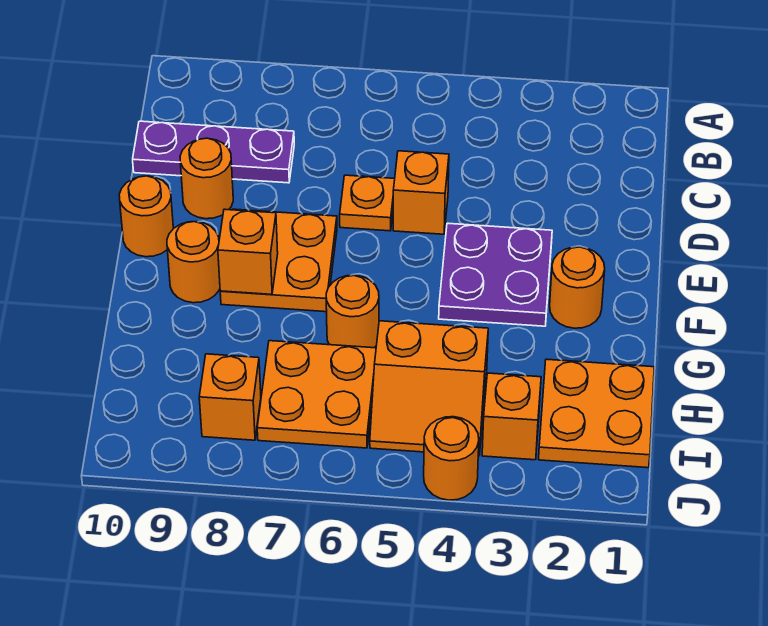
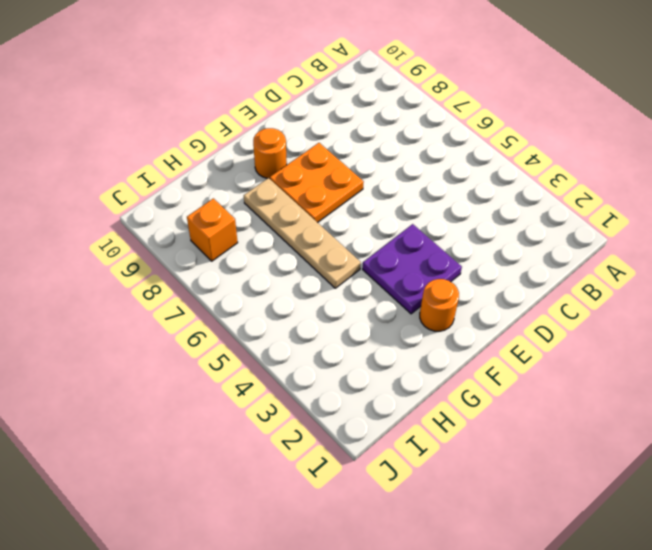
tan 1x4 plate [244,178,361,288] -> orange 1x1 round brick [326,275,379,348]
none -> purple 1x3 plate [133,121,294,183]
none -> orange 1x1 brick [393,151,449,234]
none -> orange 1x1 plate [340,175,395,231]

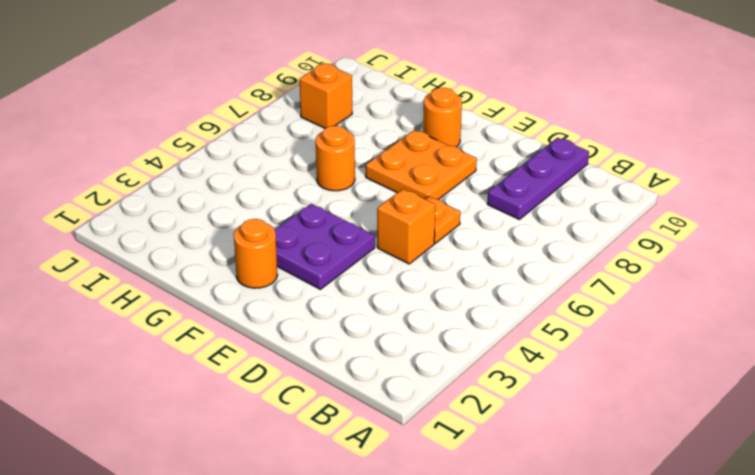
none -> orange 1x1 round brick [180,138,233,219]
none -> orange 1x1 round brick [119,176,173,257]
none -> orange 2x2 plate [539,359,654,468]

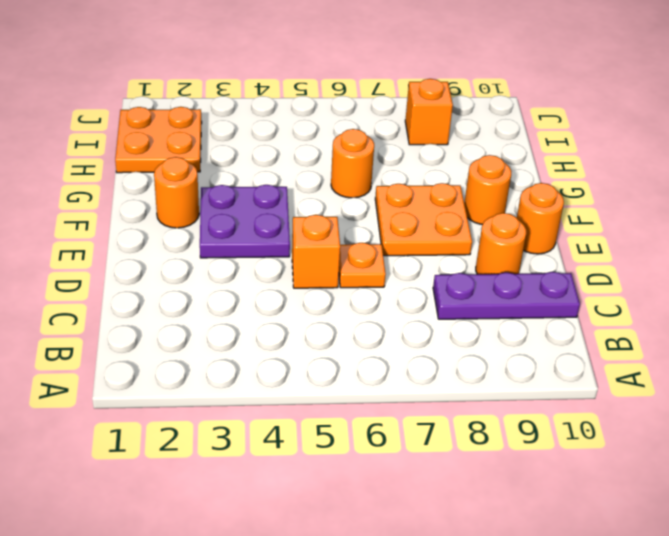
none -> orange 2x2 slope [370,321,488,456]
none -> orange 2x2 plate [257,341,376,448]
none -> orange 1x1 brick [482,373,541,460]

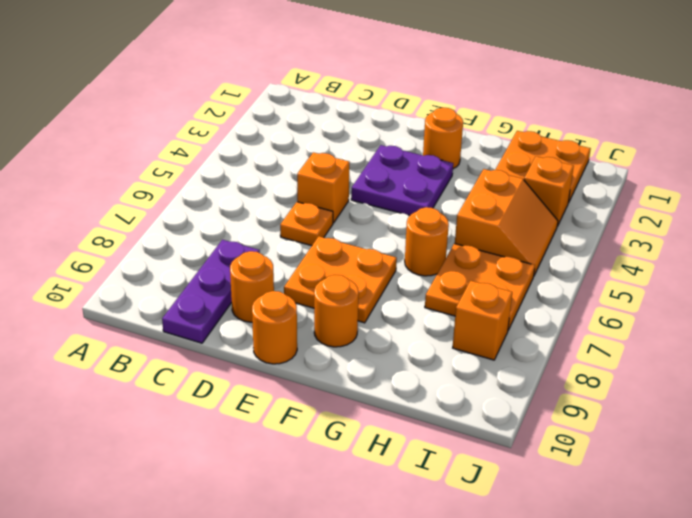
none -> orange 1x1 round brick [424,417,479,500]
none -> orange 1x1 brick [218,209,278,294]

